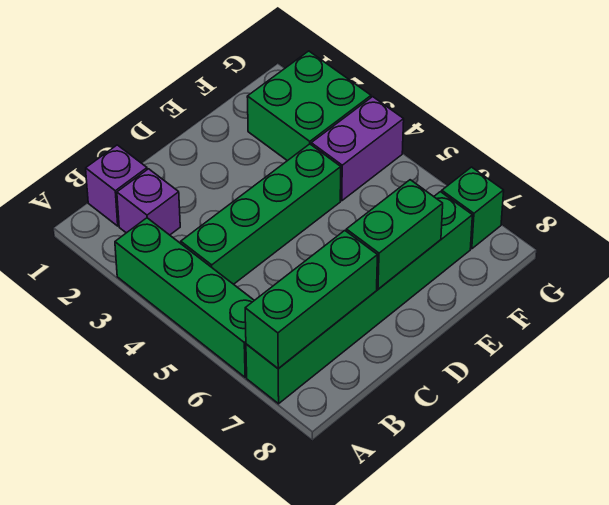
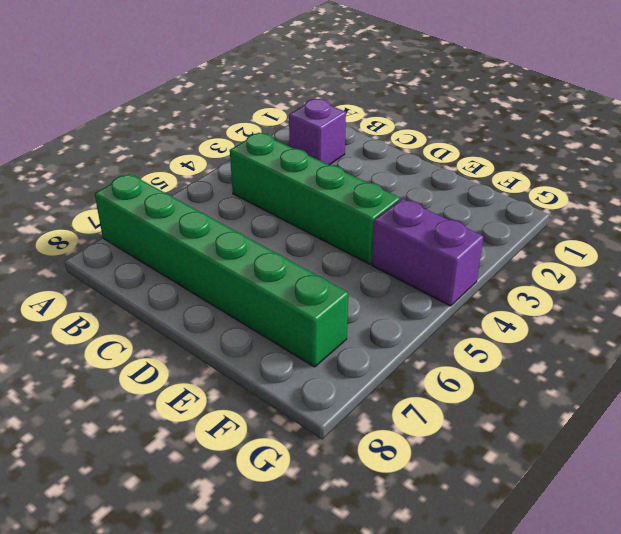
none -> green 1x4 brick [115,218,254,377]
none -> purple 1x1 brick [86,145,147,226]

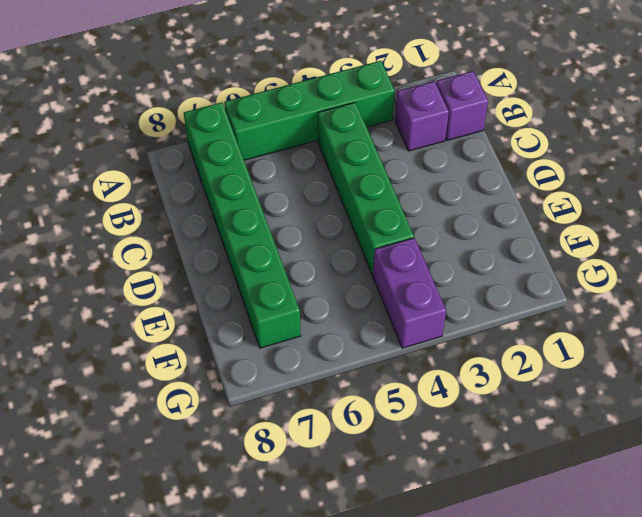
none -> green 2x2 brick [247,51,371,161]
none -> green 1x1 brick [442,167,504,249]

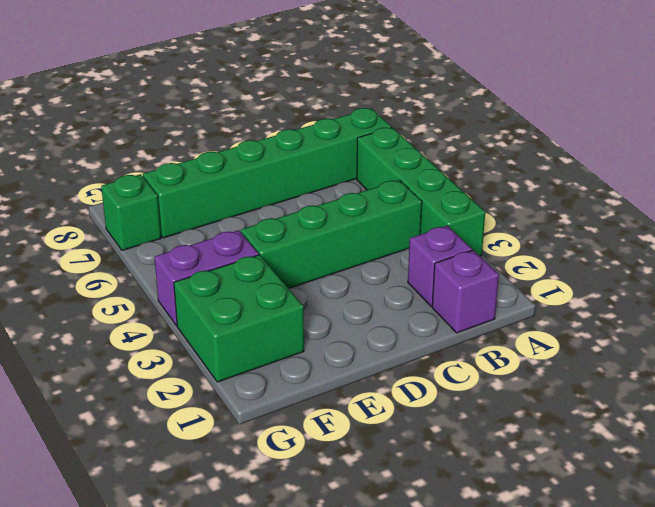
none -> green 1x3 brick [245,231,377,369]
none -> green 1x2 brick [346,180,443,289]

